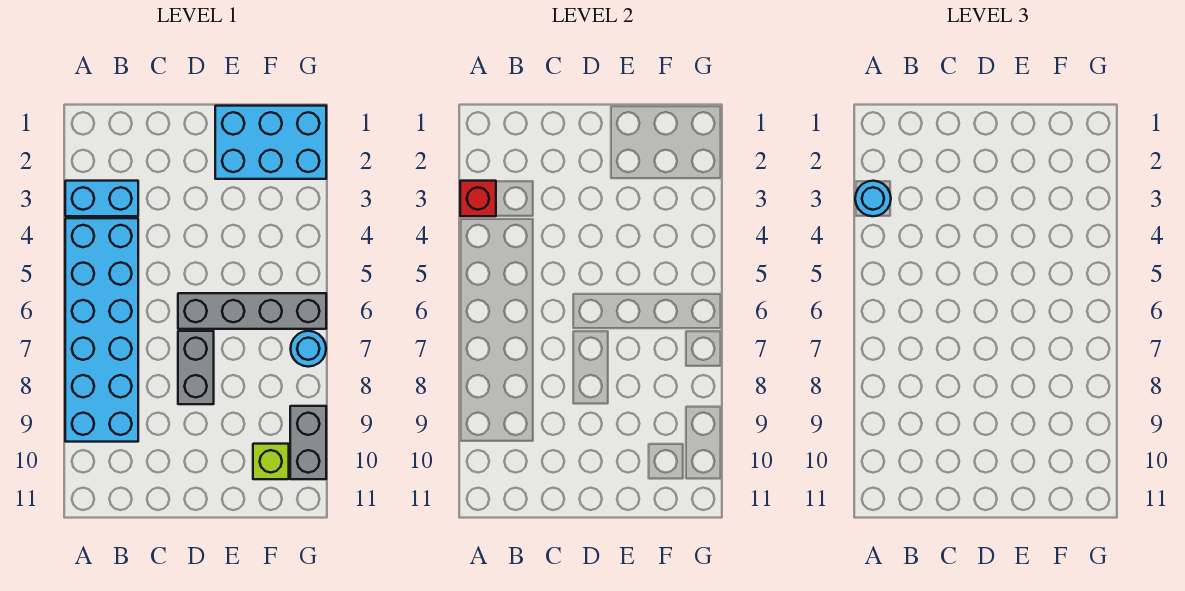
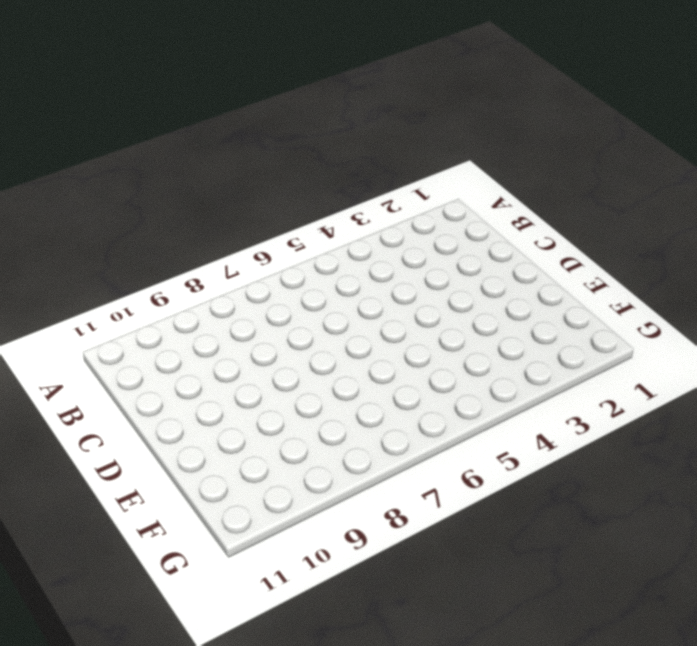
none -> cyan 1x2 brick [65,181,138,216]
none -> cyan 2x6 brick [65,218,138,442]

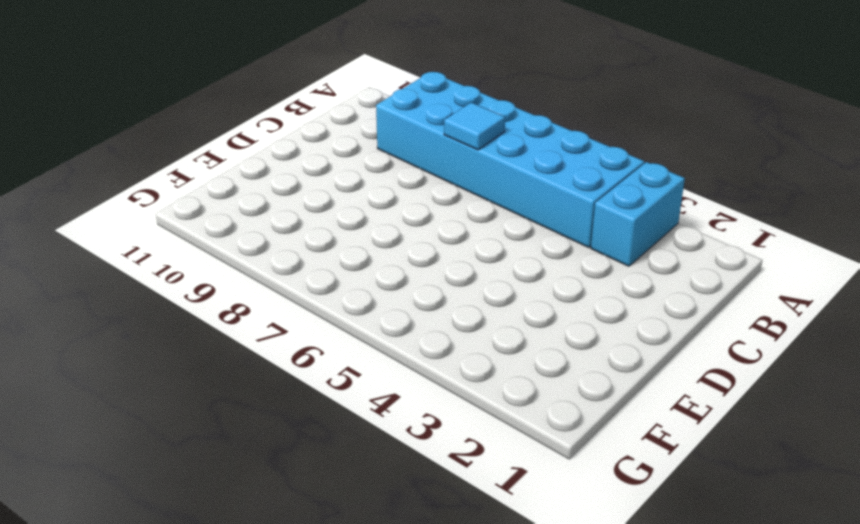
cyan 1x1 tile [444,102,505,150] -> none
none -> grey 1x4 brick [178,293,326,329]
none -> grey 1x2 brick [178,331,214,404]

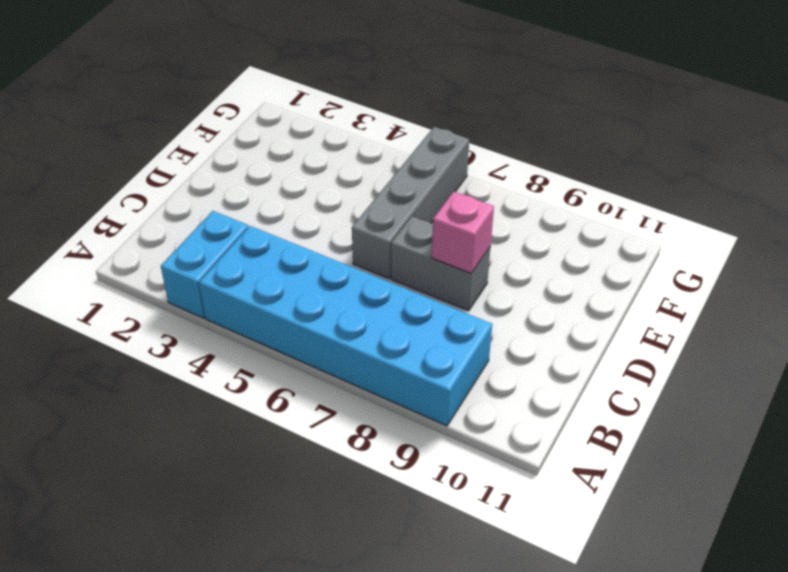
pink 1x1 brick [432,192,494,274] -> none
none -> cyan 2x3 brick [215,106,326,179]
none -> lime 1x1 brick [253,444,289,479]

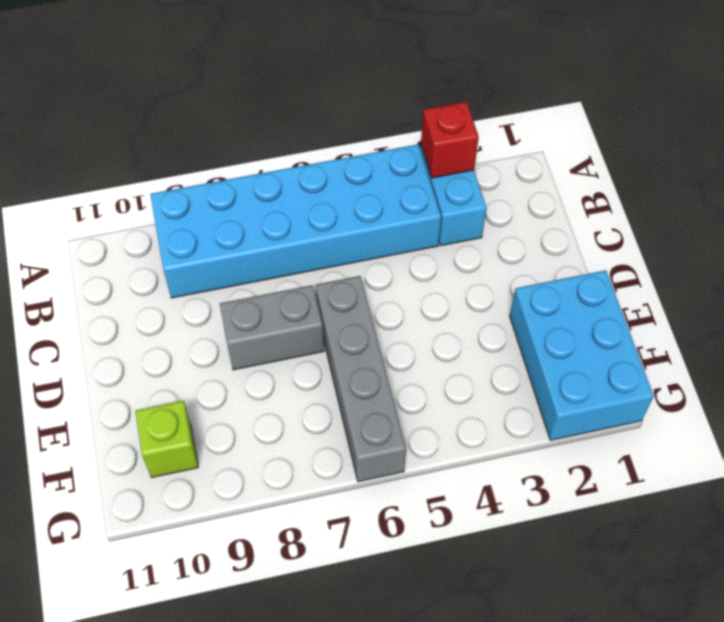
none -> cyan 1x1 round brick [291,331,326,367]
none -> grey 1x2 brick [290,406,326,479]

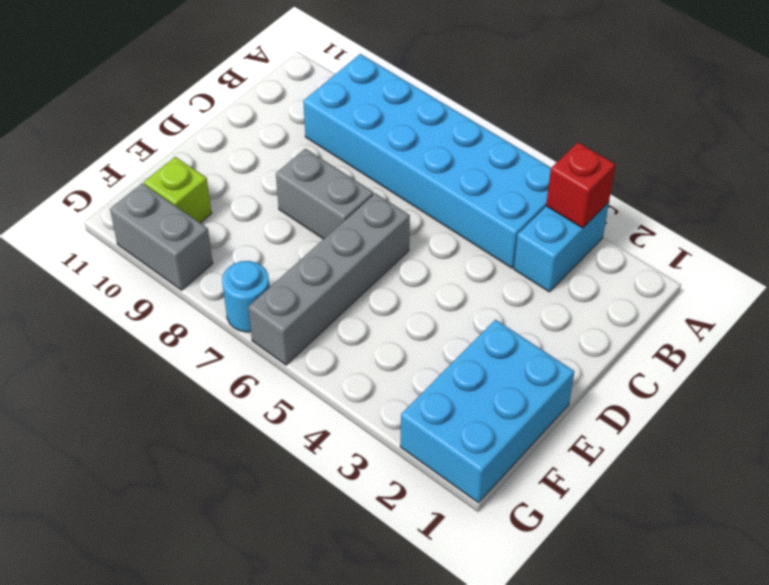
none -> cyan 1x1 round brick [855,181,891,216]

